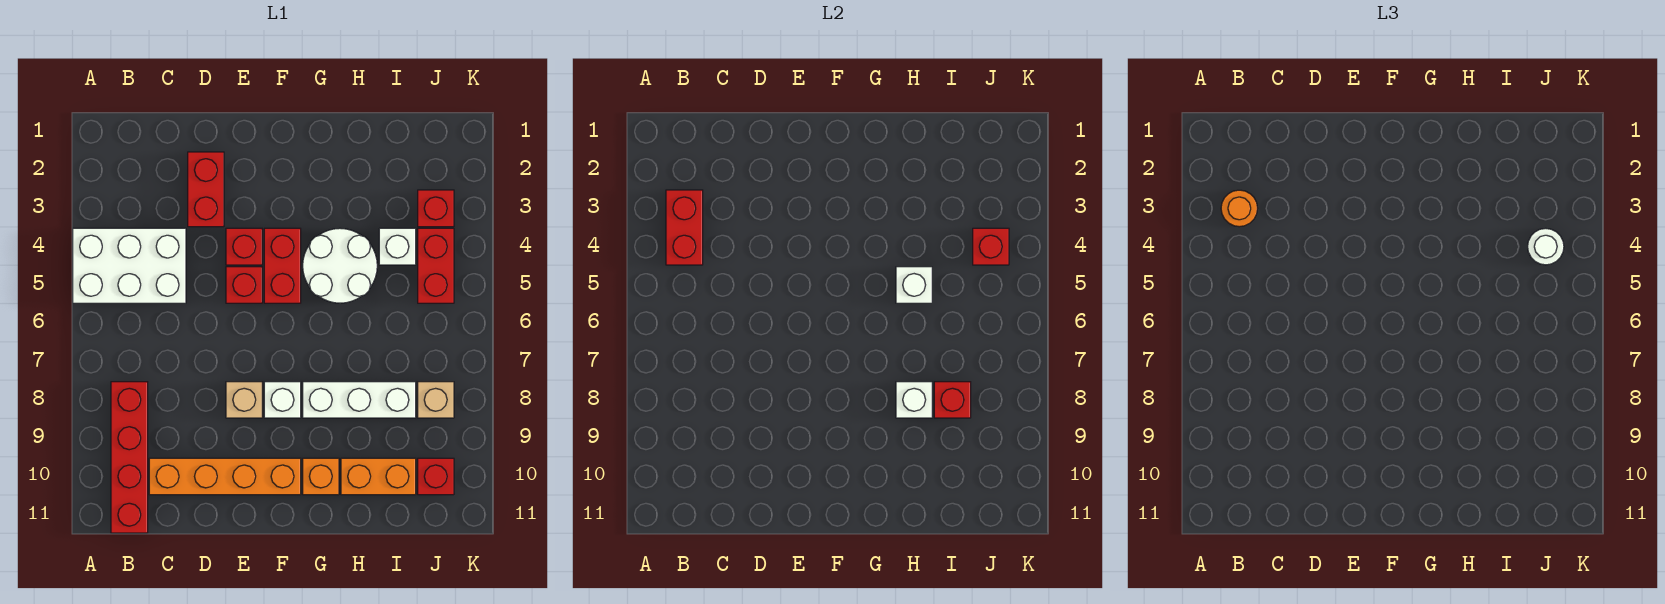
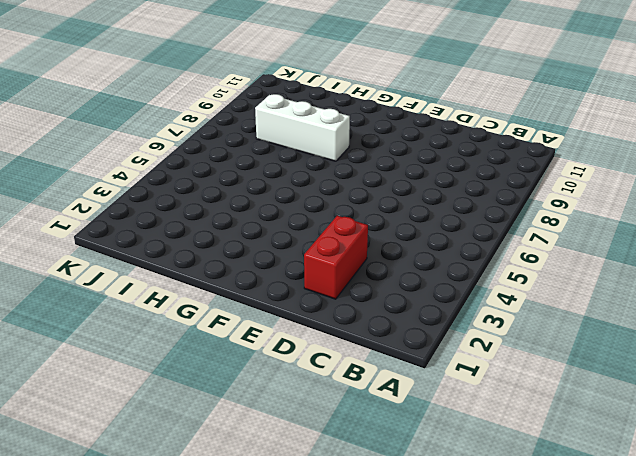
none -> white 2x3 brick [73,228,186,303]
none -> red 1x4 brick [111,382,148,533]
none -> orange 1x4 brick [149,458,301,495]

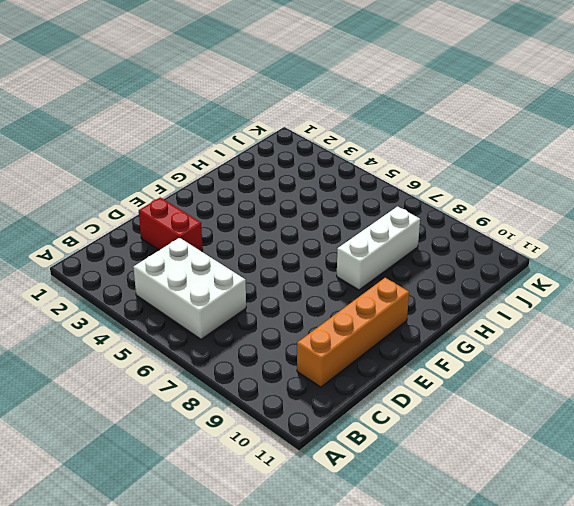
white 2x3 brick [133,238,246,339] -> white 2x3 brick turned to [73,228,186,303]
none -> red 1x4 brick [111,382,148,533]
none -> red 1x1 brick [226,228,262,265]
none -> red 1x1 brick [226,267,262,303]

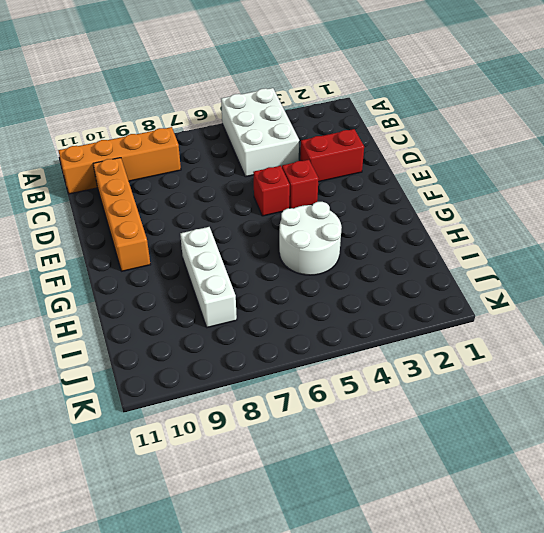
orange 1x4 brick [58,127,181,194] -> red 1x4 brick [111,382,148,533]
none -> tan 1x1 brick [226,382,262,418]
none -> red 1x2 brick [264,228,301,303]
none -> white 1x1 brick [264,382,301,418]

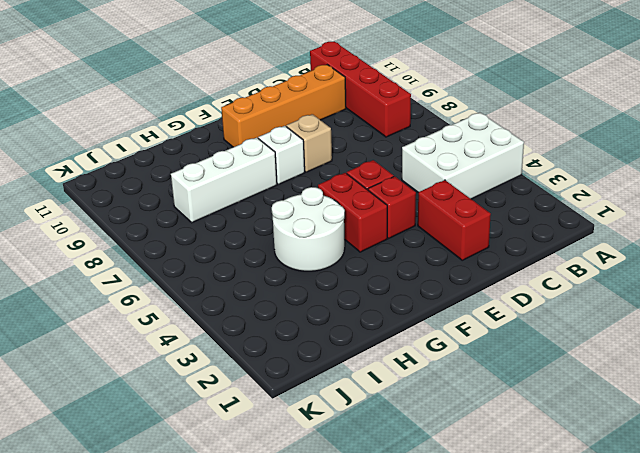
none -> orange 1x1 brick [303,458,339,495]
none -> orange 1x2 brick [341,458,416,495]
none -> white 1x1 brick [379,228,416,265]

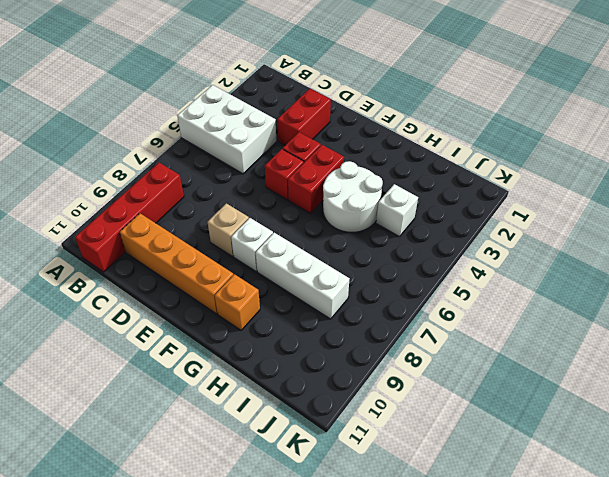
none -> orange 1x2 brick [341,458,416,495]
none -> red 1x1 brick [418,190,454,227]
none -> red 1x2 brick [418,228,454,303]

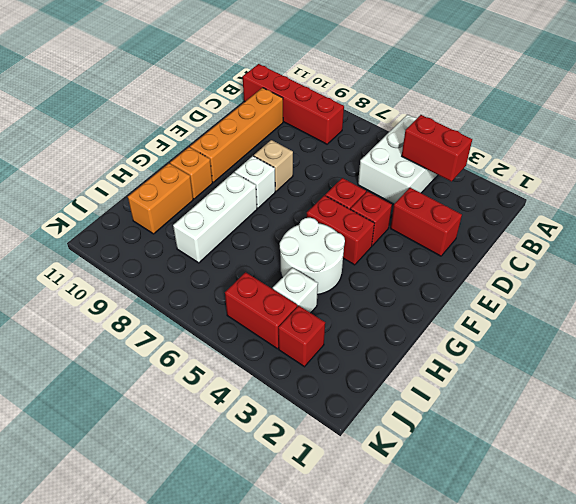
none -> tan 1x1 brick [418,382,454,418]
none -> red 1x1 brick [418,458,454,495]
none -> white 1x1 brick [896,267,932,303]

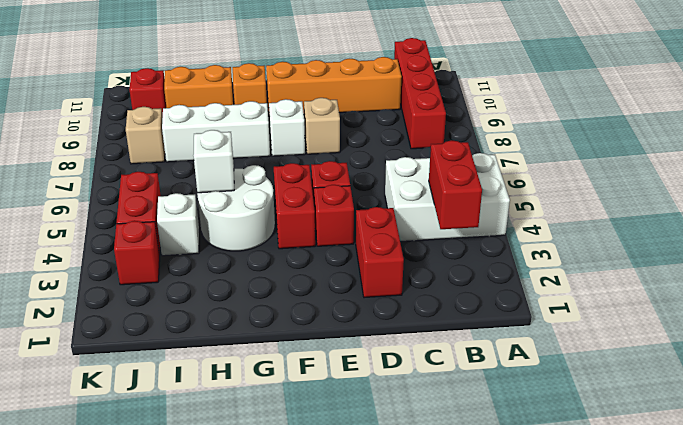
none -> white 1x1 brick [896,382,932,418]
none -> red 1x1 brick [934,382,971,418]
none -> red 1x1 brick [973,228,1009,265]

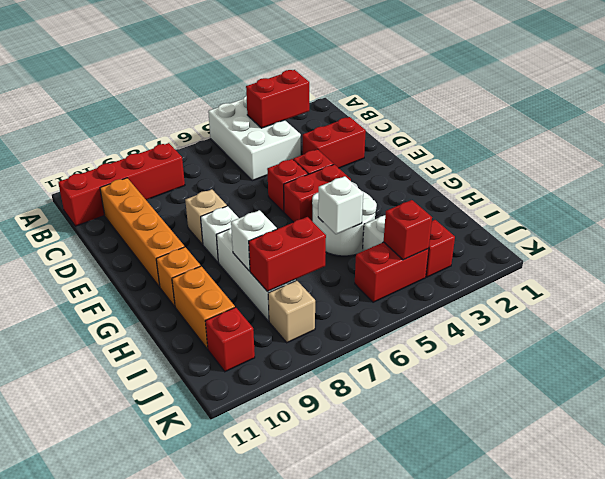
red 1x2 brick [249,217,326,292] -> red 1x1 brick [934,382,971,418]
none -> orange 1x1 round brick [1221,190,1258,227]
none -> white 1x1 round brick [1528,228,1564,265]

